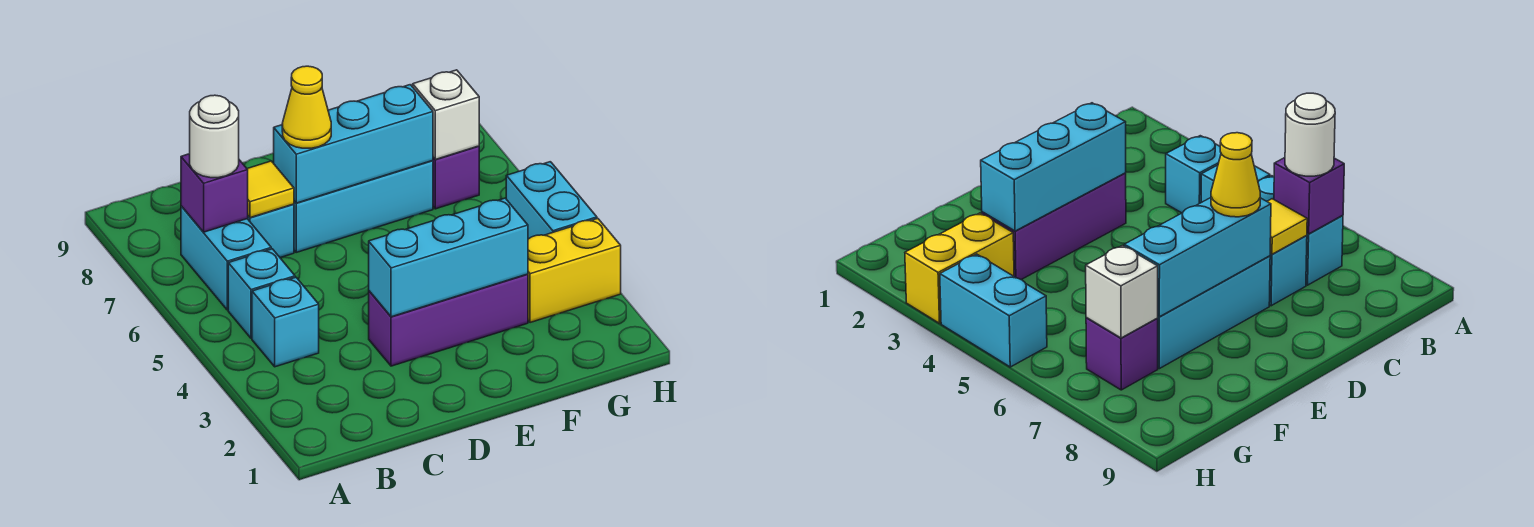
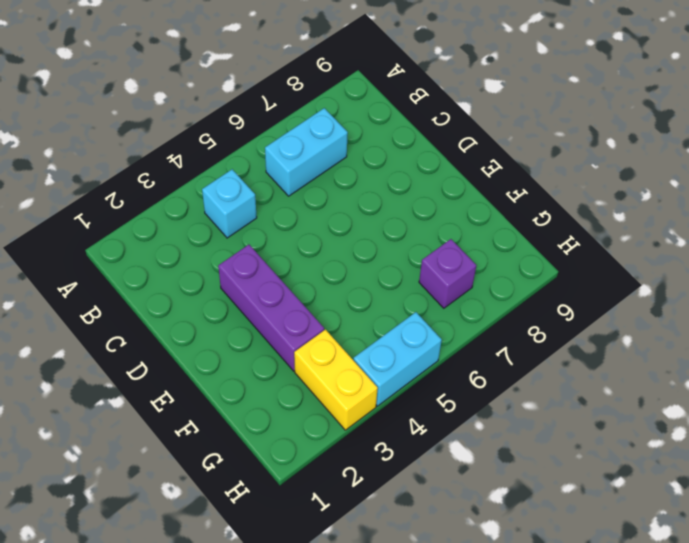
none -> cyan 1x1 brick [228,249,295,338]
none -> cyan 1x1 brick [248,204,294,258]
none -> cyan 1x3 brick [294,161,433,252]

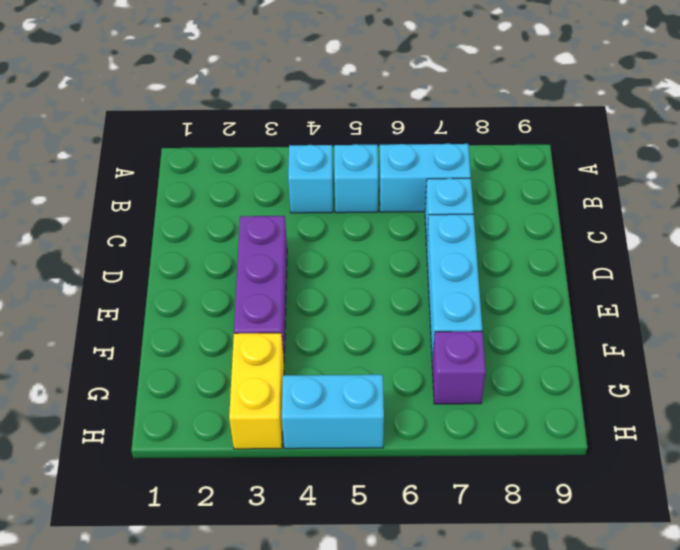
none -> purple 1x1 brick [181,154,248,232]
none -> yellow 1x1 tile [247,161,294,218]
none -> cyan 1x3 brick [369,198,528,317]

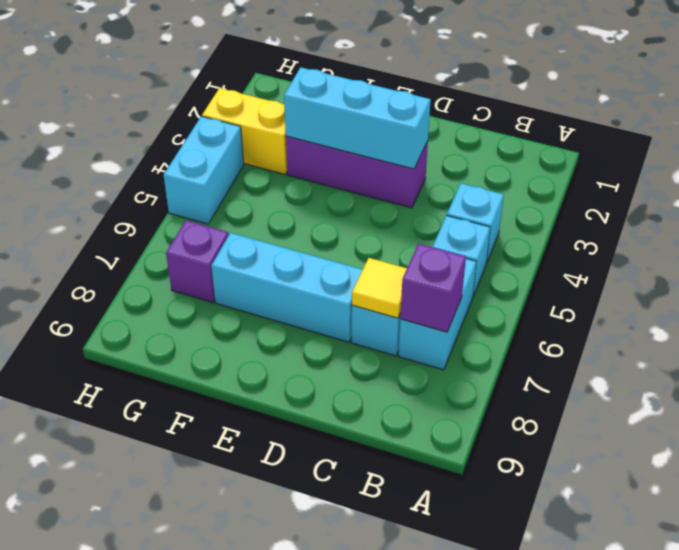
none -> cyan 1x3 brick [274,85,433,203]
none -> white 1x1 brick [413,70,479,159]
none -> white 1x1 round brick [190,95,239,178]

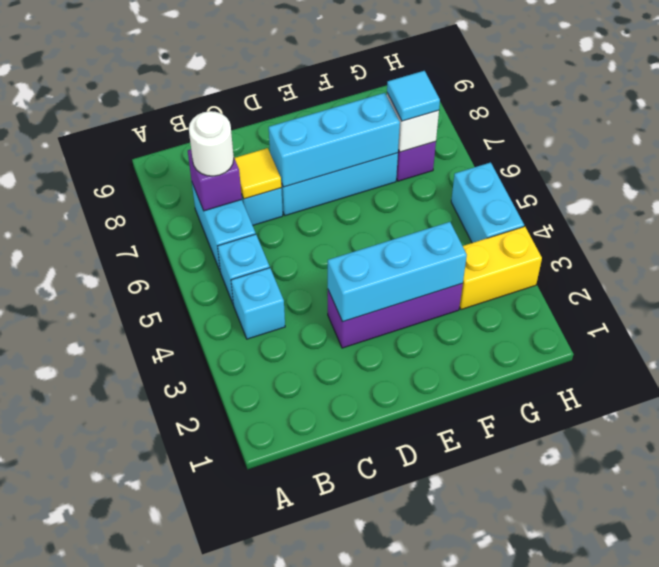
cyan 1x1 tile [387,71,440,121] -> none
none -> yellow 1x1 cone [282,66,331,148]

